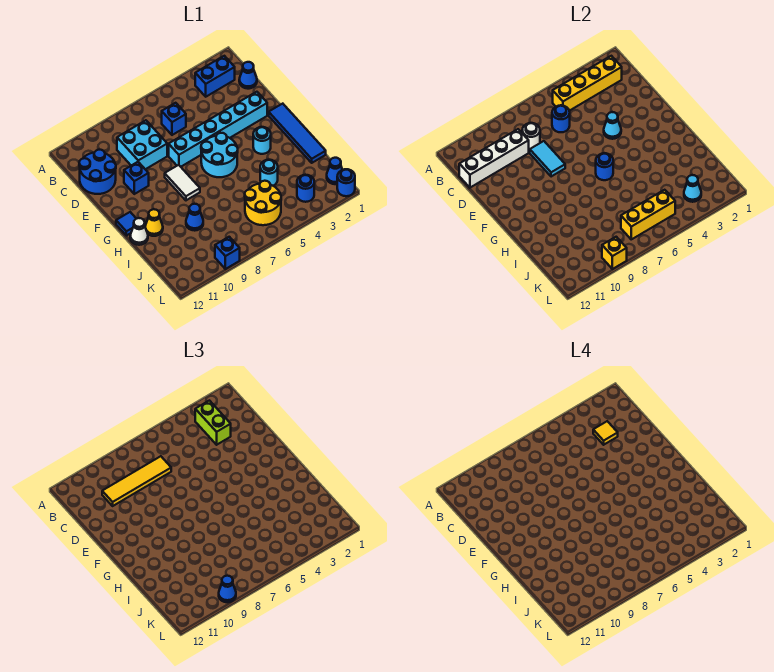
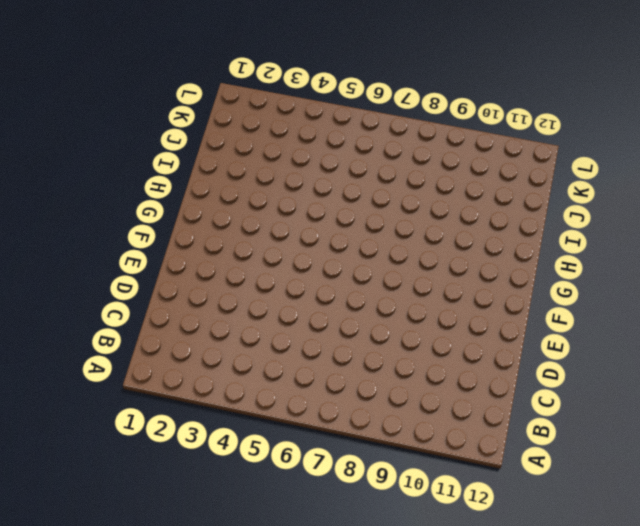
none -> blue 1x2 brick [195,56,235,97]
none -> blue 1x1 cone [239,62,257,89]
none -> blue 1x1 brick [162,103,186,135]
none -> cyan 2x2 brick [117,120,167,169]

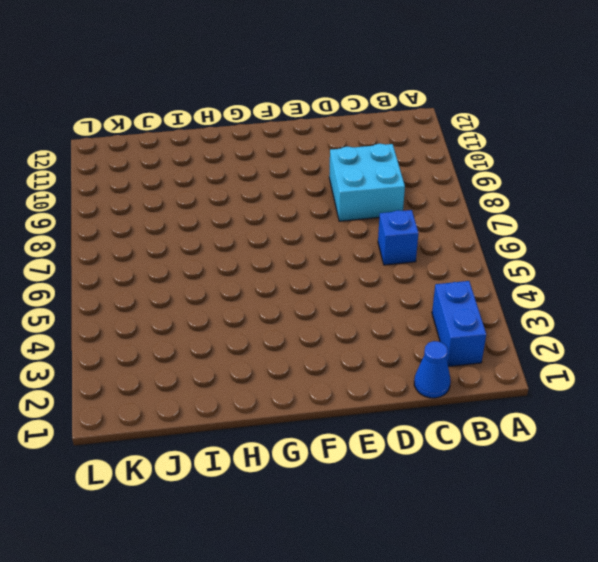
none -> blue 2x2 round brick [79,150,116,194]
none -> cyan 1x6 brick [169,92,267,167]
none -> blue 1x1 brick [124,162,149,194]
none -> blue 1x4 tile [269,104,326,163]

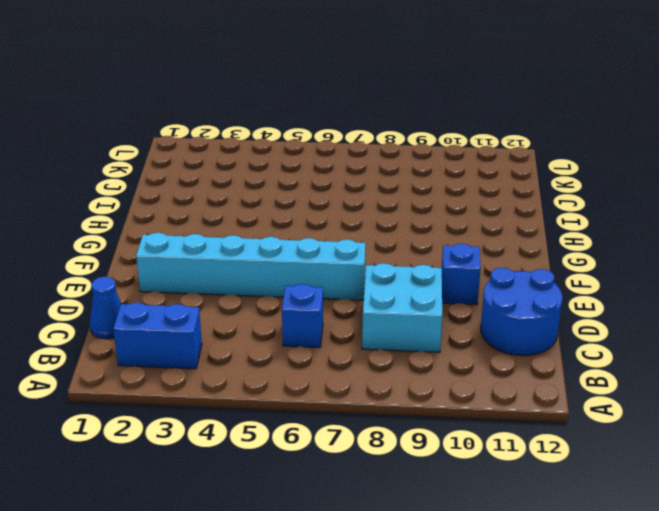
none -> blue 1x4 tile [269,104,326,163]
none -> cyan 2x2 round brick [201,133,238,177]
none -> white 1x2 tile [165,165,200,200]
none -> cyan 1x1 round brick [253,127,271,154]

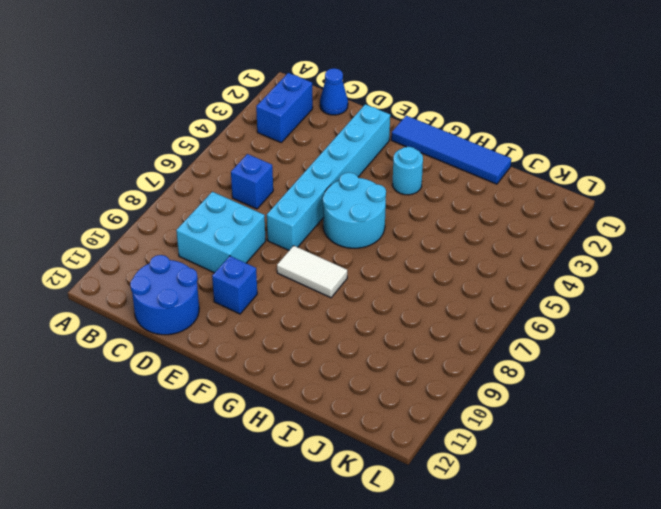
none -> blue 1x1 tile [116,212,136,236]
none -> yellow 1x1 cone [145,209,163,236]
none -> white 1x1 cone [130,218,148,245]
none -> cyan 1x1 round brick [260,160,278,186]

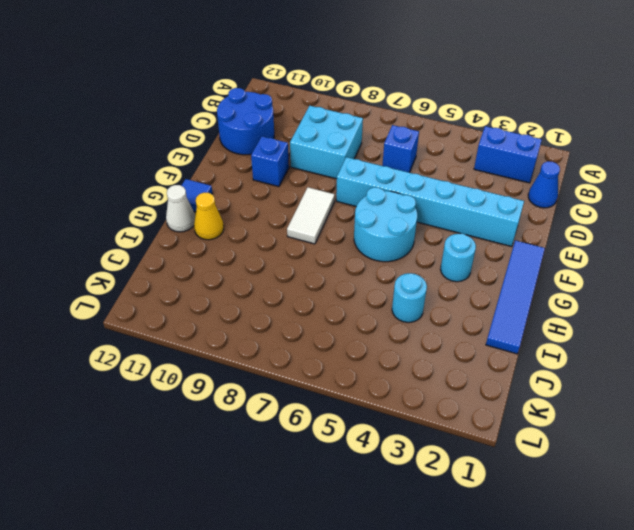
none -> blue 1x1 cone [186,204,203,231]
none -> yellow 2x2 round brick [245,181,281,225]
none -> blue 1x1 cone [327,158,342,184]
none -> blue 1x1 round brick [297,175,314,202]

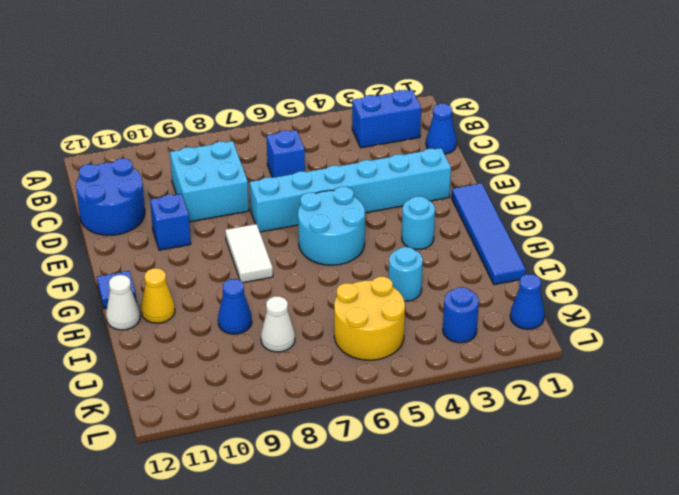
white 1x1 cone [261,296,295,352] -> none
none -> blue 1x1 round brick [337,169,355,196]
none -> blue 1x1 brick [215,237,240,269]
none -> yellow 1x4 brick [553,56,622,111]
none -> blue 1x1 round brick [552,105,570,132]

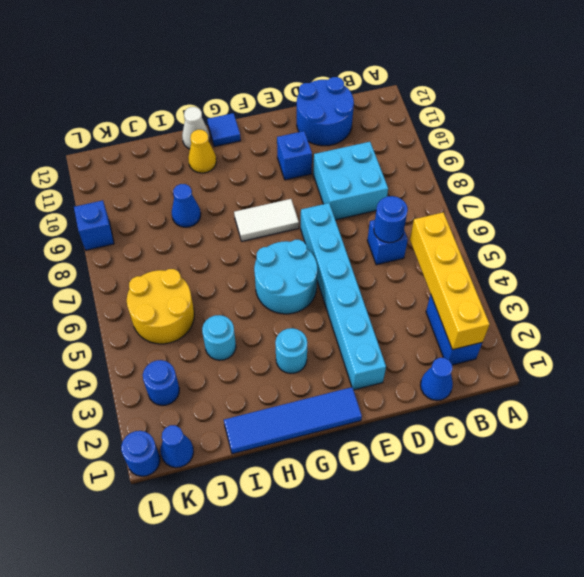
none -> white 1x1 round brick [522,123,540,150]
none -> white 1x4 brick [459,129,529,188]
none -> cyan 1x2 tile [530,141,565,177]
none -> cyan 1x1 cone [604,112,621,139]

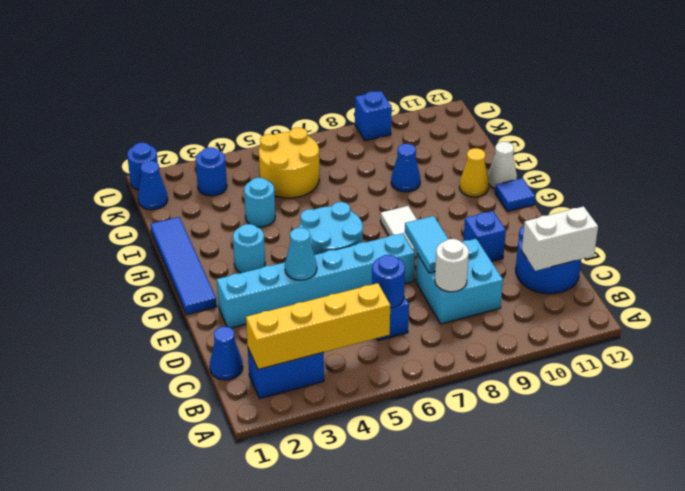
white 1x2 brick [522,206,598,271] -> white 1x4 brick [459,129,529,188]
none -> blue 1x1 round brick [596,153,613,180]
none -> cyan 1x1 cone [684,175,701,202]
none -> yellow 1x3 brick [621,190,675,239]
none -> yellow 1x1 brick [602,237,627,269]

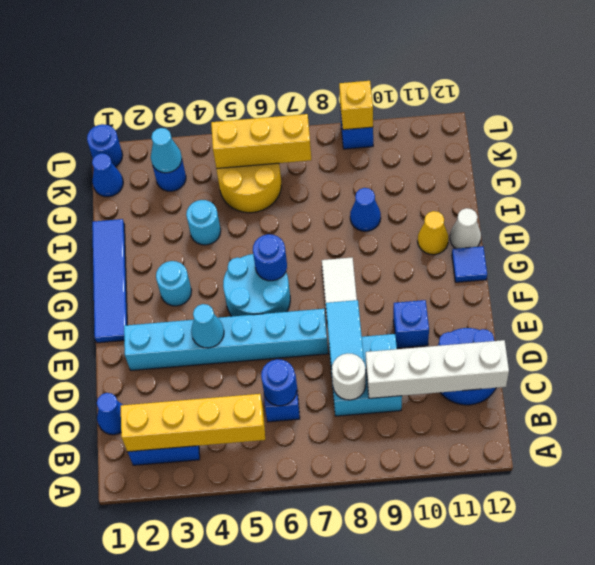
none -> lime 1x2 brick [195,401,231,445]
none -> yellow 1x4 tile [102,456,171,506]
none -> blue 1x1 cone [219,576,236,602]
none -> yellow 1x1 tile [593,421,618,445]

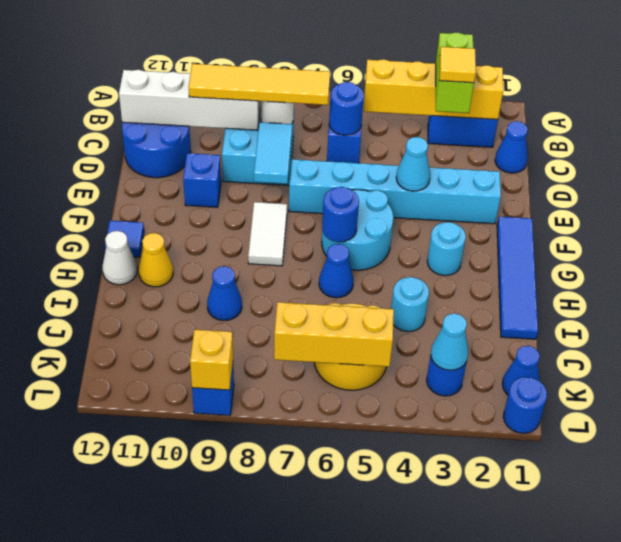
blue 1x1 cone [319,244,354,298] -> blue 1x1 cone moved to [219,576,236,602]

